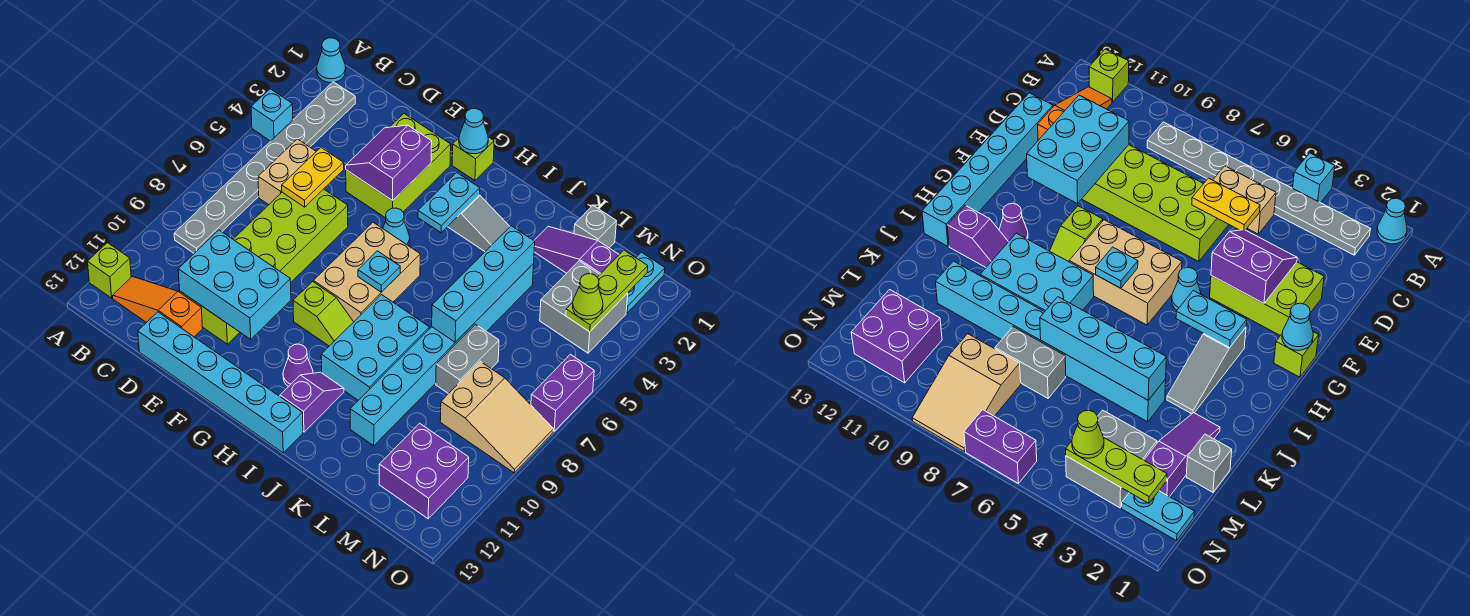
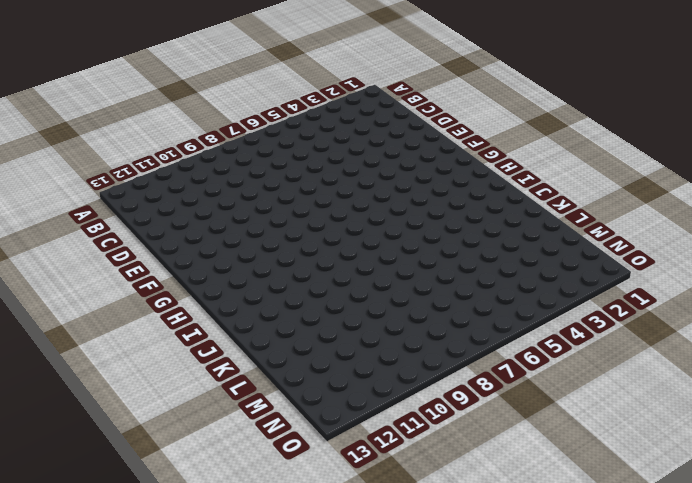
none -> cyan 1x1 cone [317,38,346,83]
none -> cyan 1x1 brick [251,89,293,141]
none -> lime 1x1 brick [88,243,131,298]
none -> grey 1x8 plate [174,82,355,253]

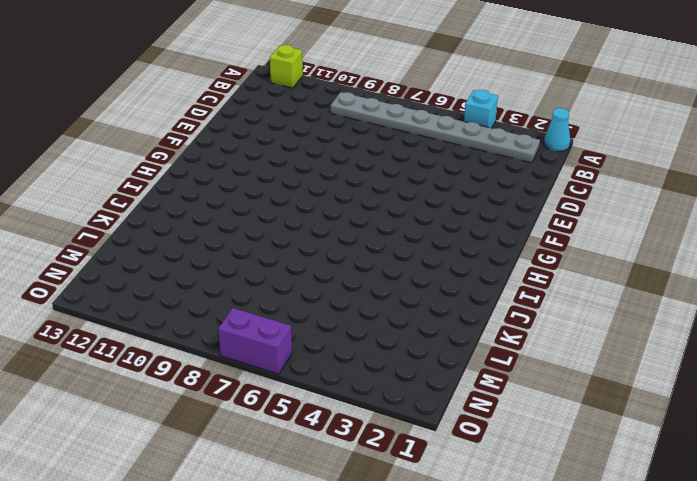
none -> orange 1x3 slope [113,277,203,337]
none -> tan 1x2 brick [258,139,316,205]
none -> lime 2x6 brick [180,189,348,344]
none -> cyan 1x6 brick [138,312,303,453]

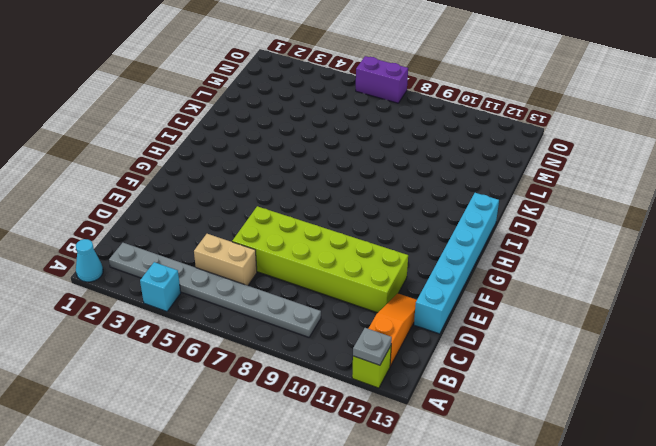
grey 1x1 plate [353,328,392,365] -> none
orange 1x3 slope [368,293,417,366] -> orange 1x3 slope turned to [113,277,203,337]
none -> lime 2x3 brick [346,114,451,218]
none -> lime 1x1 brick [452,137,494,180]
none -> cyan 1x1 cone [383,208,410,246]
none -> tan 2x3 brick [314,222,420,322]

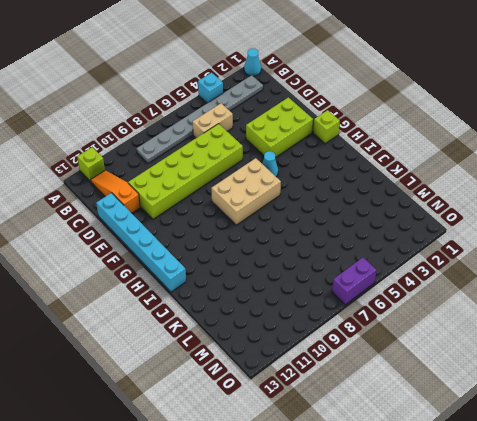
none -> lime 1x2 slope [293,282,353,346]
none -> grey 1x3 slope [448,195,510,251]
none -> purple 1x1 cone [283,344,313,387]
none -> cyan 2x3 brick [321,295,429,400]

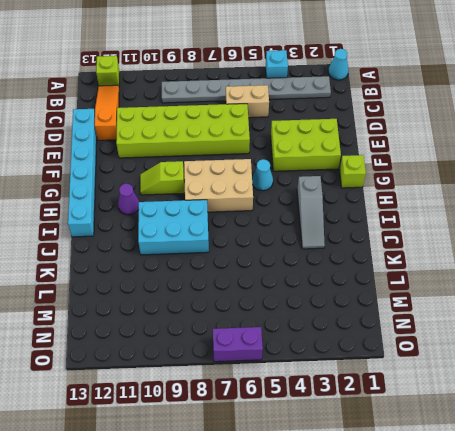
lime 1x2 slope [140,161,184,195] -> lime 1x2 slope turned to [293,282,353,346]
none -> purple 1x2 slope [280,372,344,432]
none -> purple 1x3 slope [534,226,619,274]
none -> cyan 1x8 brick [350,263,534,446]
none -> grey 1x1 brick [574,206,616,248]

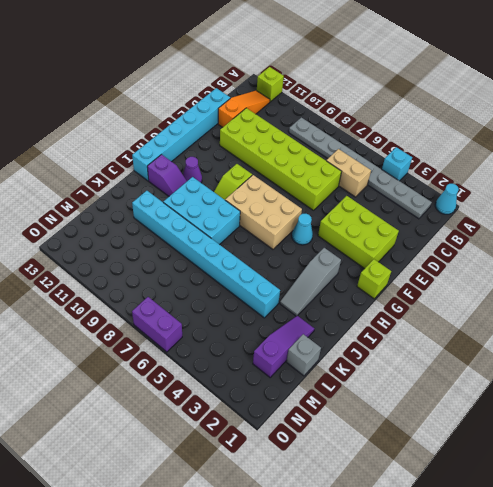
none -> grey 1x2 brick [436,324,499,394]
none -> grey 2x2 brick [540,261,628,353]
none -> tan 2x3 slope [440,362,554,473]
none -> purple 2x2 brick [379,423,469,519]

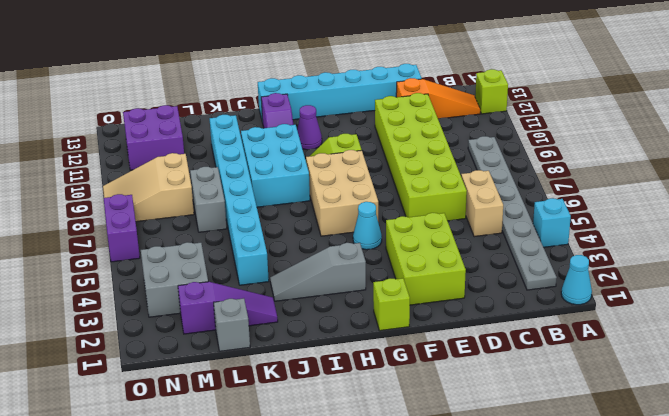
none -> cyan 1x2 plate [626,252,665,313]
none -> yellow 1x2 plate [282,148,344,207]
none -> cyan 2x3 brick [178,230,291,339]
none -> purple 2x2 slope [346,125,432,201]

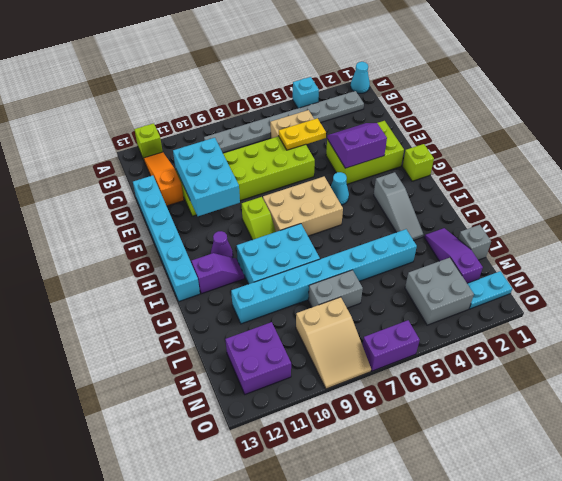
none -> cyan 1x1 cone [459,108,488,154]
none -> cyan 1x2 plate [418,173,480,233]
none -> cyan 1x1 plate [358,251,400,292]
none -> cyan 1x4 brick [432,226,535,342]

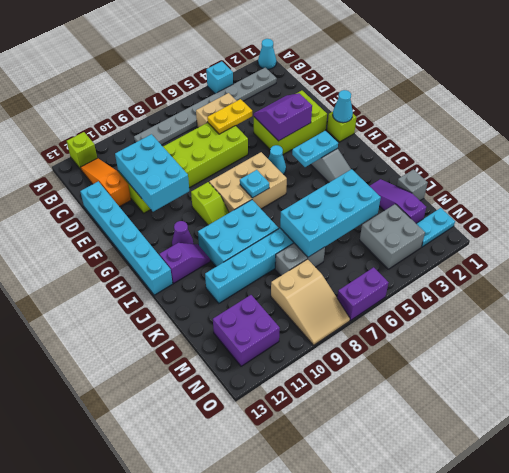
cyan 2x4 brick [280,169,381,257] -> cyan 1x4 brick [432,226,535,342]
none -> lime 1x3 plate [566,250,648,332]
none -> lime 1x1 cone [573,274,603,320]

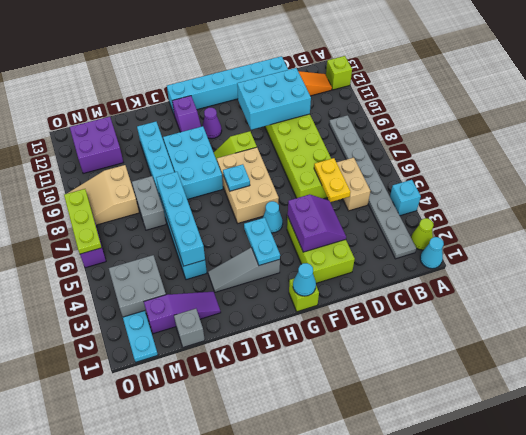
lime 1x1 cone [411,218,434,250] -> lime 1x1 cone moved to [573,274,603,320]
lime 1x3 plate [64,189,102,254] -> lime 1x3 plate moved to [566,250,648,332]

